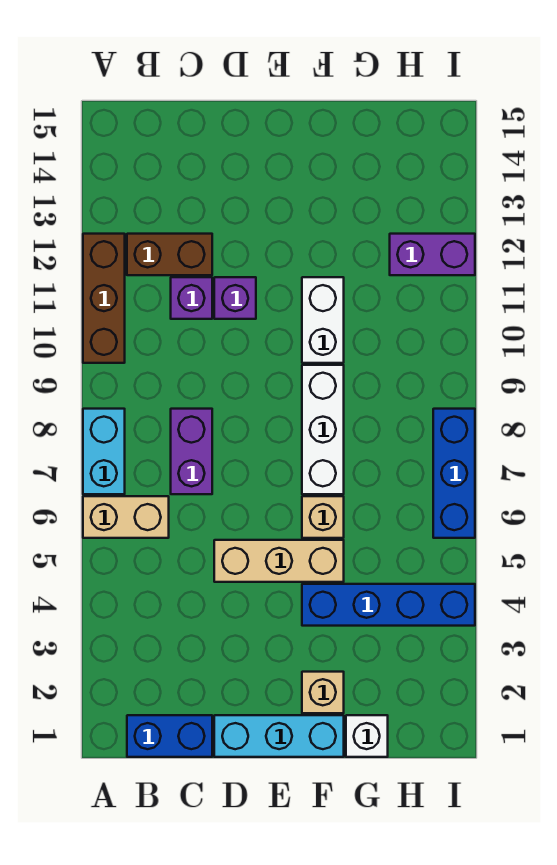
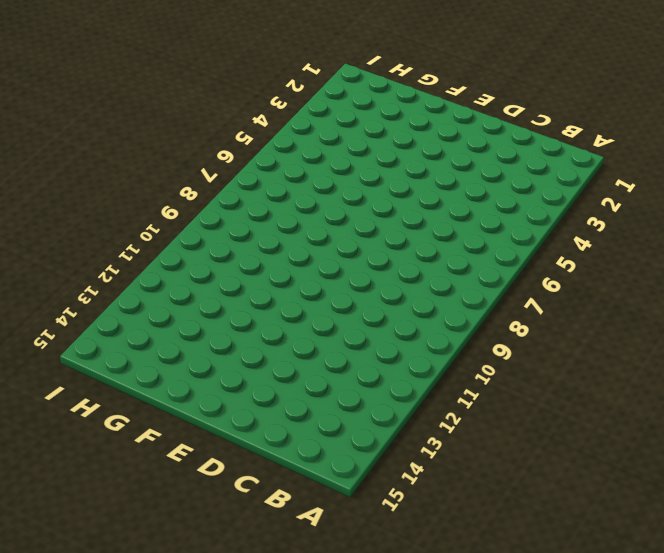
none -> tan 1x2 brick [83,496,169,538]
none -> cyan 1x2 brick [83,409,125,494]
none -> brown 1x3 brick [83,234,125,363]

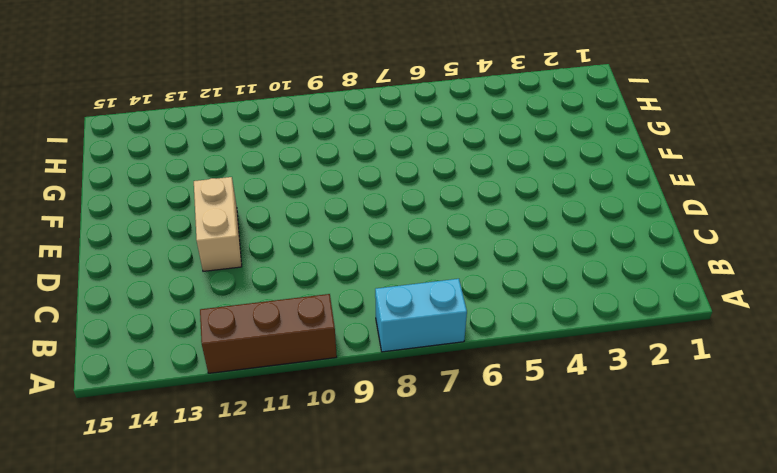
tan 1x2 brick [194,177,242,271] -> tan 1x2 brick moved to [83,496,169,538]
none -> blue 1x2 brick [127,715,212,757]
none -> brown 1x2 brick [127,234,212,275]
none -> purple 1x2 brick [171,409,212,494]

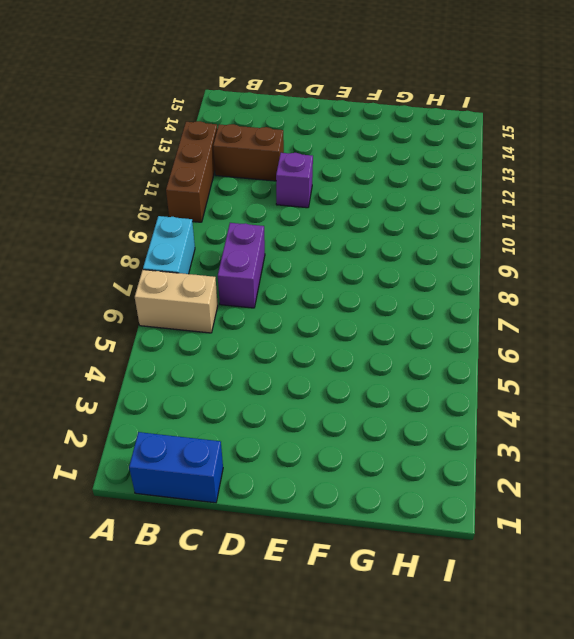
none -> purple 1x1 brick [171,277,212,319]
none -> cyan 1x3 brick [214,715,344,757]
none -> tan 1x3 brick [214,540,344,582]

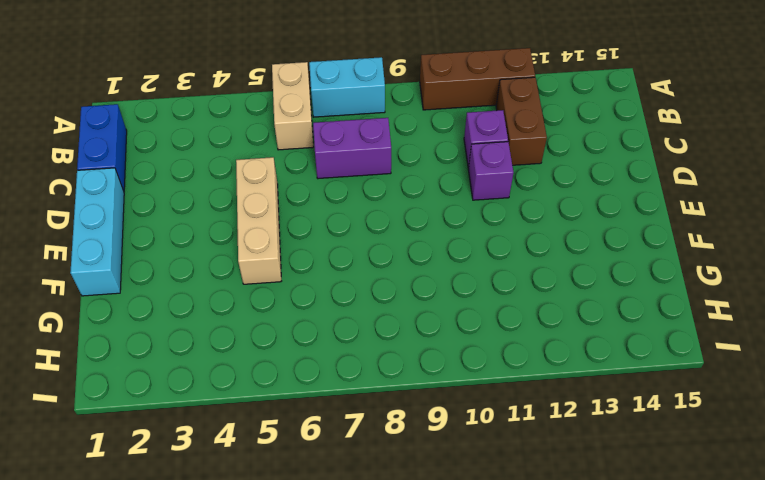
none -> tan 1x1 brick [302,672,344,713]
none -> blue 1x4 brick [302,584,475,626]
none -> tan 1x1 brick [302,496,344,538]

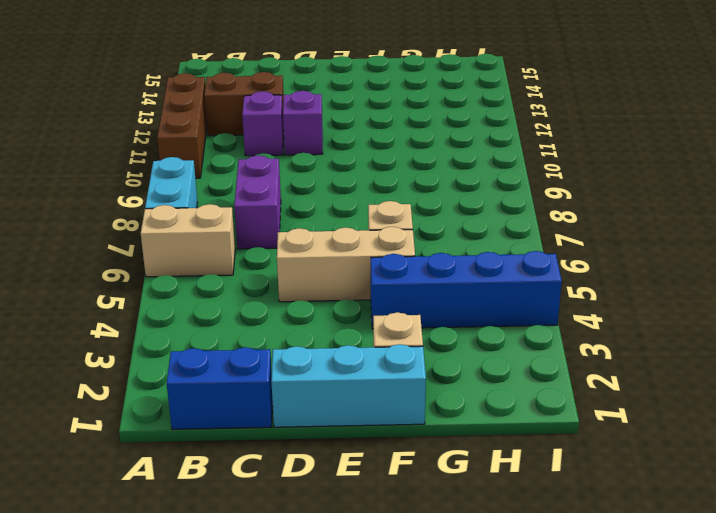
none -> white 1x3 brick [302,365,344,494]
none -> white 1x2 brick [302,277,344,363]
none -> white 1x1 brick [346,715,388,757]

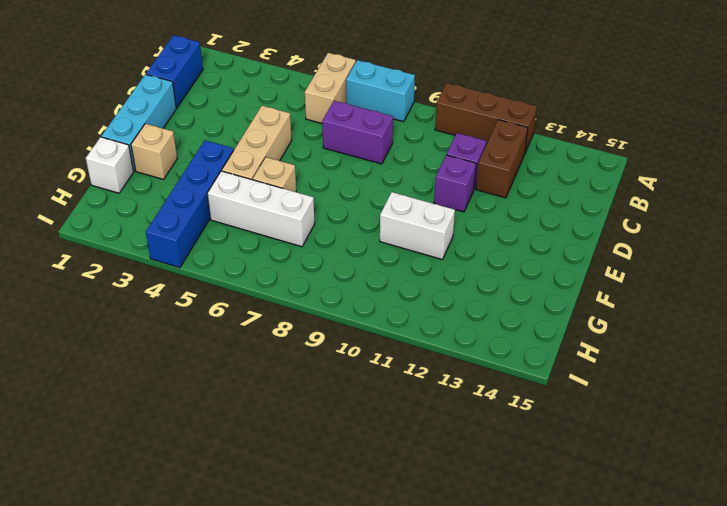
white 1x3 brick [207,171,315,247] -> white 1x3 brick moved to [302,365,344,494]
none -> purple 1x2 brick [390,234,475,275]
none -> blue 1x3 brick [433,409,475,538]

